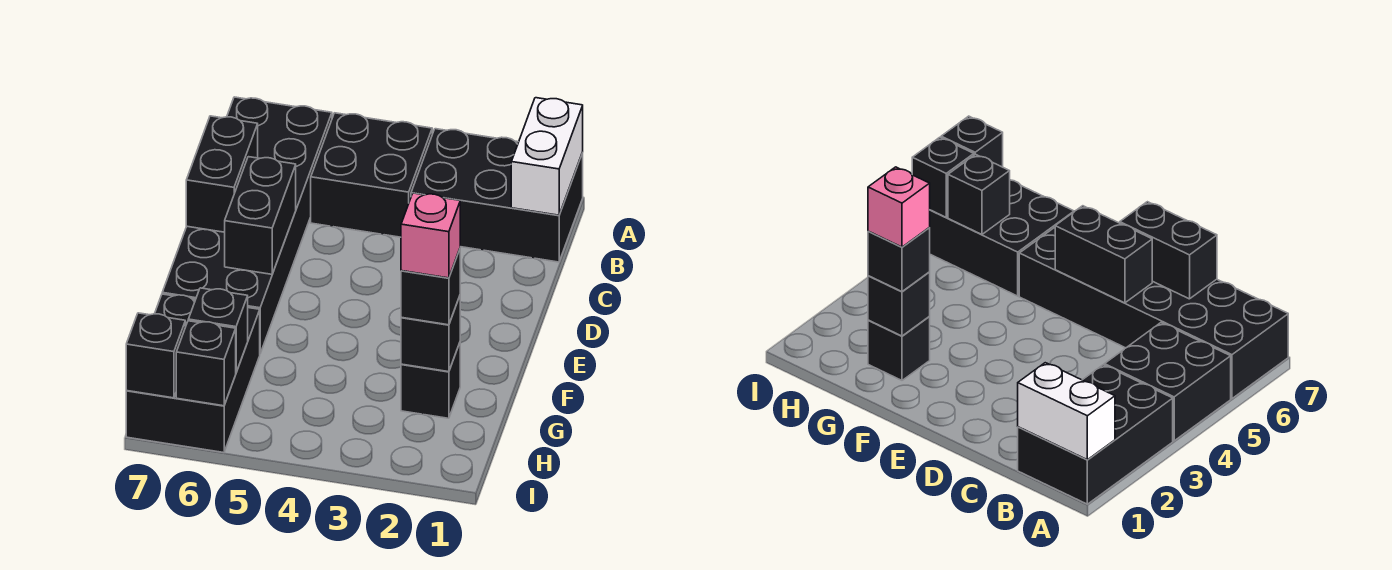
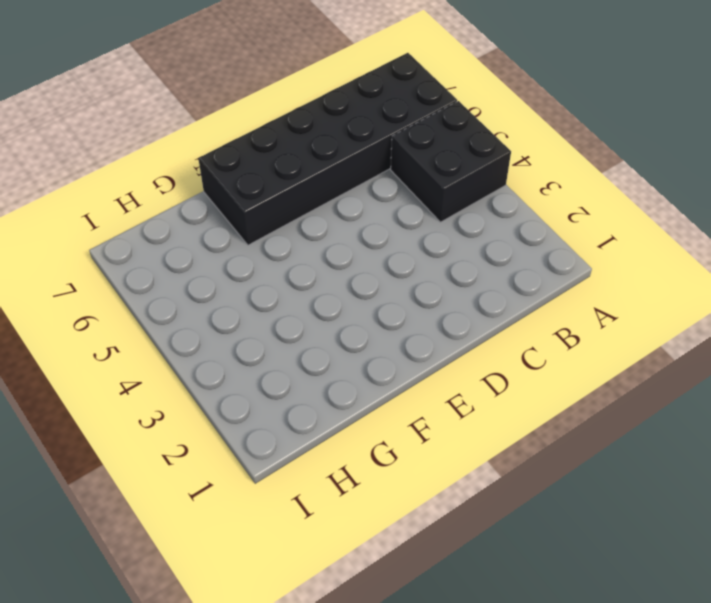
none -> black 2x3 brick [411,129,583,262]
none -> black 1x1 brick [401,343,460,418]
none -> black 2x3 brick [126,294,260,453]

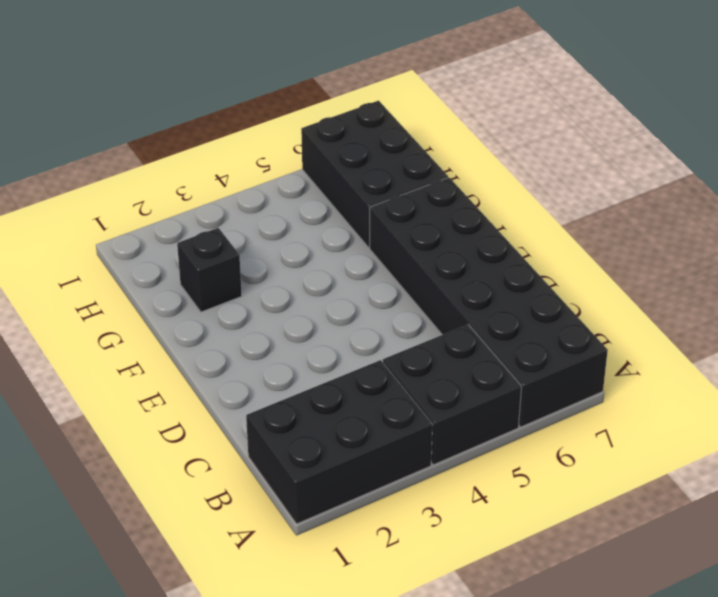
none -> white 1x2 brick [511,98,583,215]
none -> black 1x2 brick [186,116,258,232]
none -> black 1x2 brick [225,157,296,274]

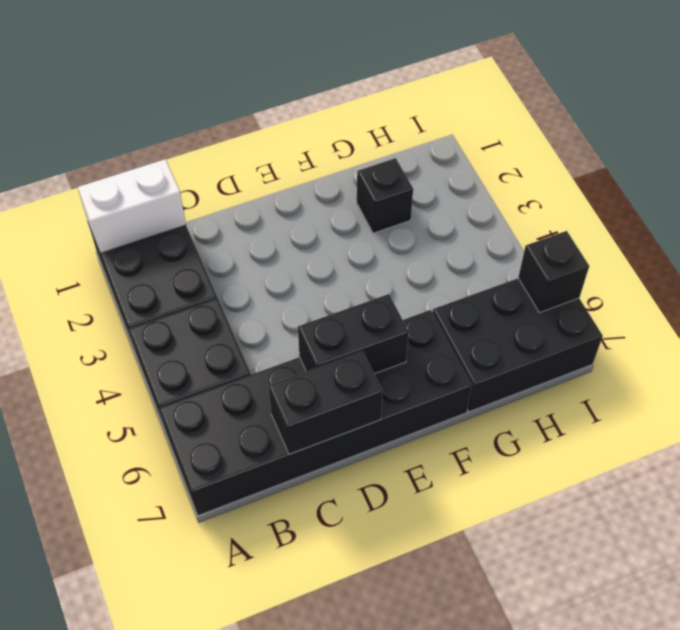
none -> black 1x1 brick [401,296,460,372]
none -> black 1x1 brick [188,288,248,372]
none -> black 1x1 brick [126,313,185,398]

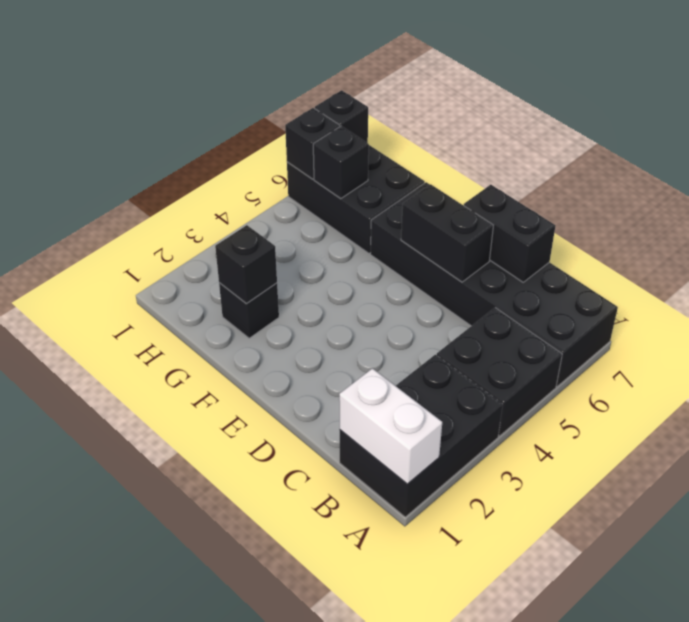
none -> black 1x1 brick [401,249,460,325]
none -> pink 1x1 brick [401,193,460,278]

